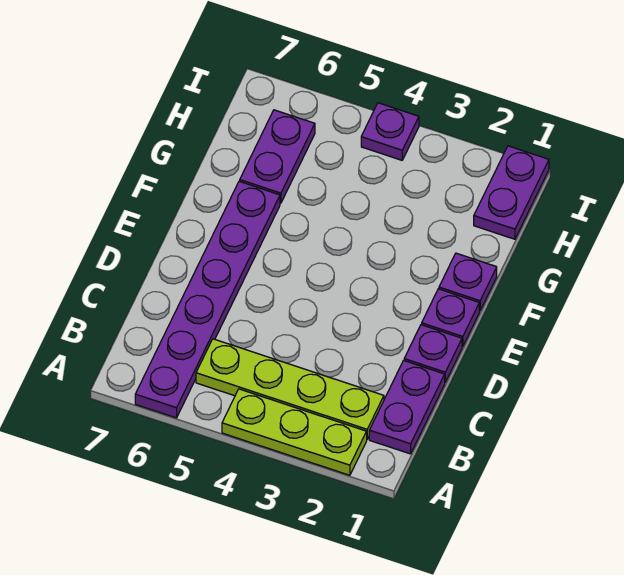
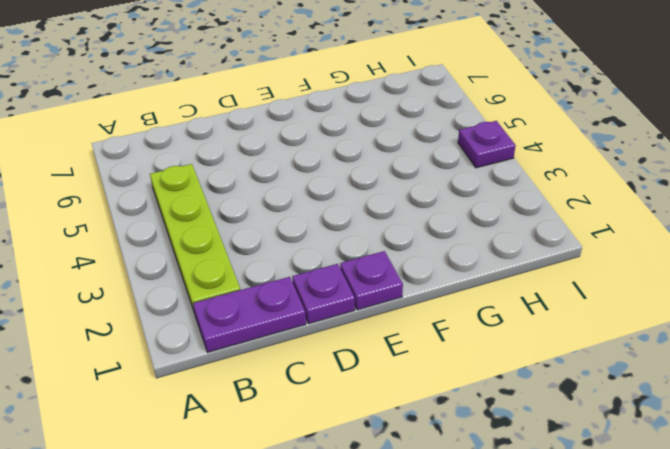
none -> lime 1x3 plate [222,389,367,475]
none -> purple 1x6 plate [135,181,280,418]

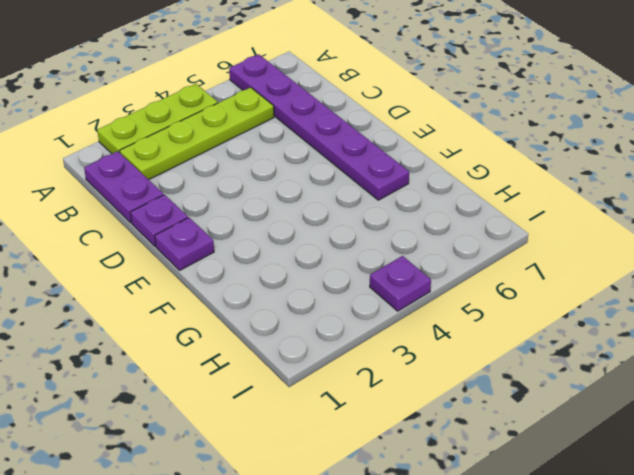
none -> purple 1x1 plate [439,253,497,311]
none -> purple 1x2 plate [240,110,315,203]

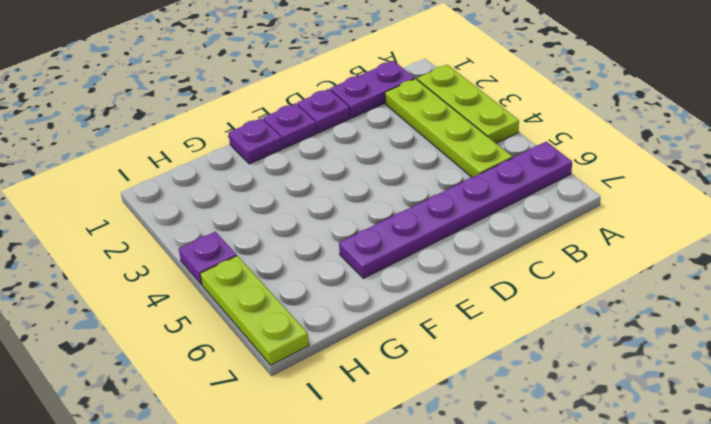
lime 1x3 plate [200,256,309,365] -> none
none -> purple 1x2 plate [240,110,315,203]
none -> purple 1x2 plate [474,146,549,239]

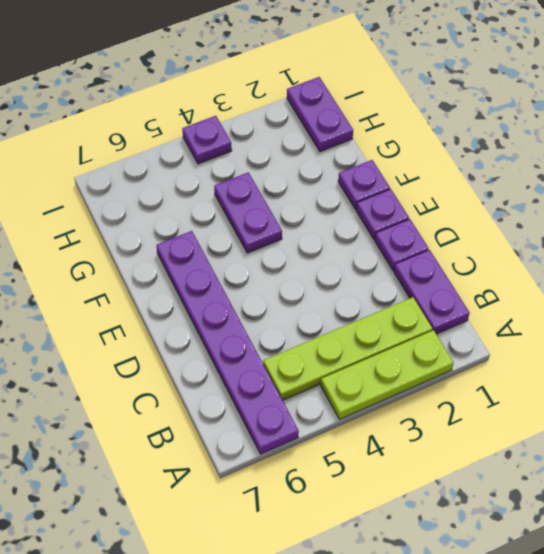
purple 1x2 plate [214,172,282,253] -> purple 1x2 plate moved to [240,110,315,203]

